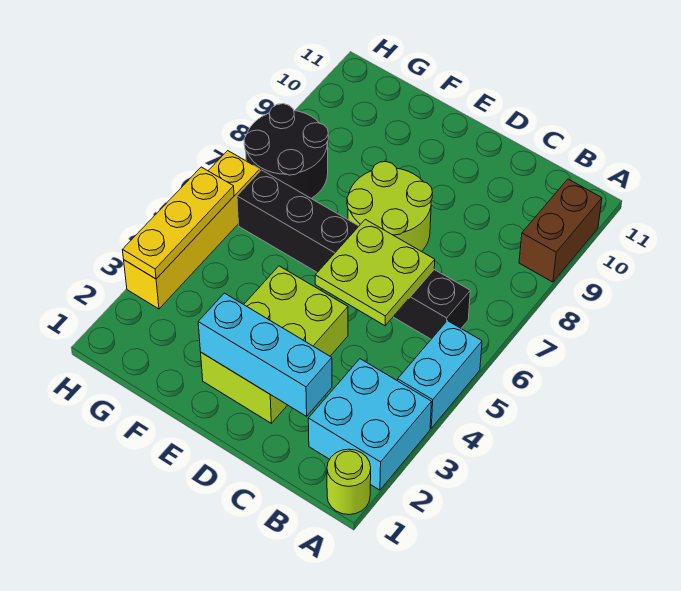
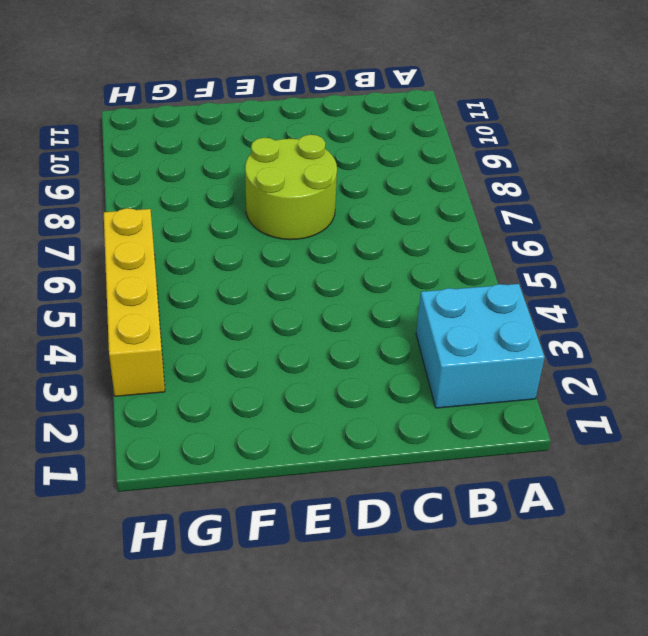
none -> lime 1x1 round brick [327,449,371,515]
none -> cyan 1x2 brick [398,321,482,428]
none -> brown 1x2 brick [519,179,602,282]

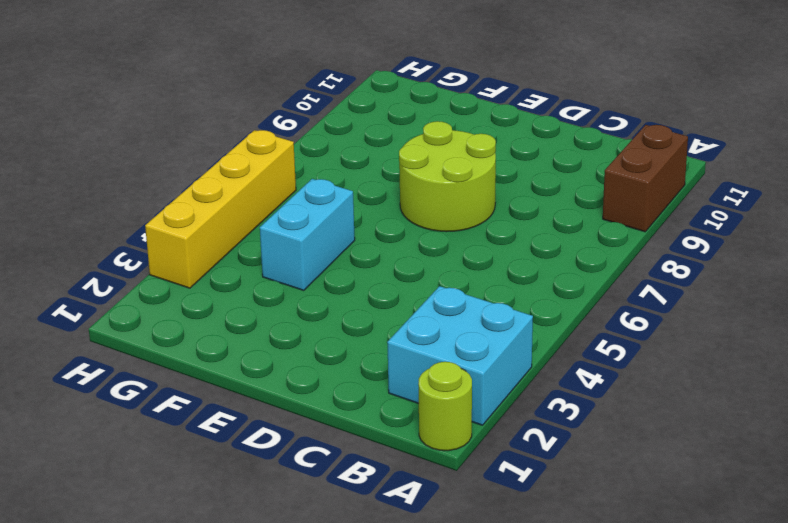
cyan 1x2 brick [260,179,355,291] -> cyan 1x2 brick moved to [398,321,482,428]
none -> black 1x6 brick [237,170,470,339]
none -> lime 2x3 brick [201,266,348,423]
none -> black 2x2 round brick [244,104,328,198]

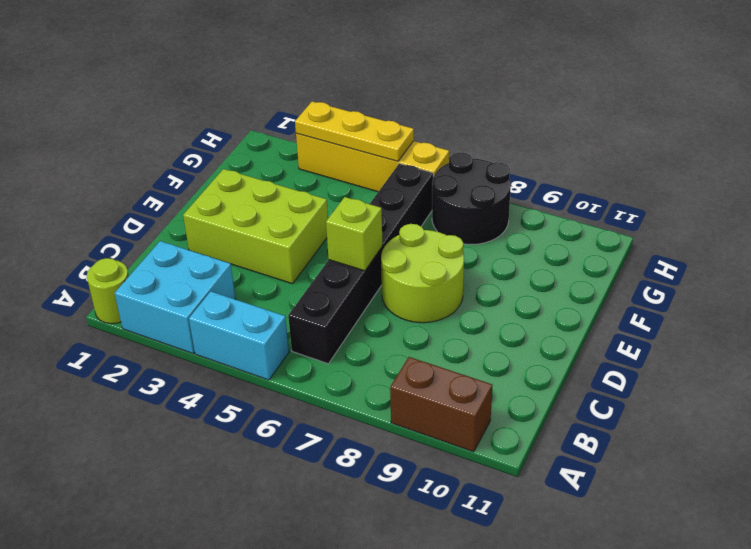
lime 1x1 brick [326,197,383,271] -> lime 2x2 plate [315,219,435,326]
none -> cyan 1x3 brick [198,293,332,416]

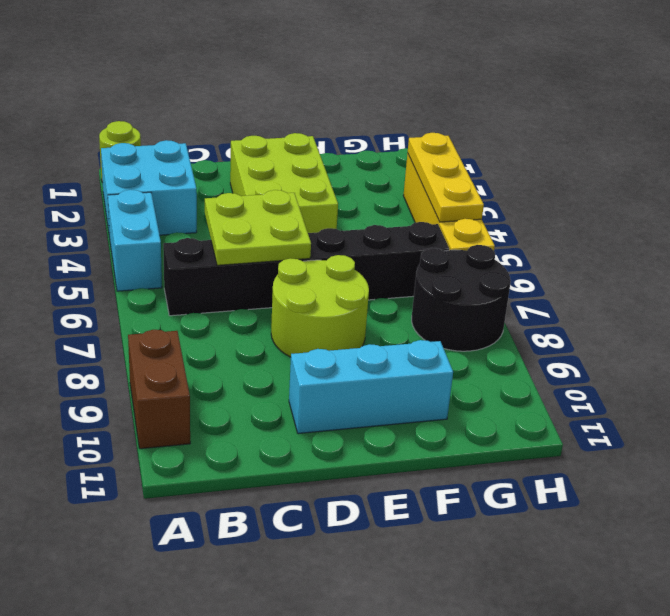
cyan 1x3 brick [289,340,453,434] -> cyan 1x3 brick moved to [198,293,332,416]

